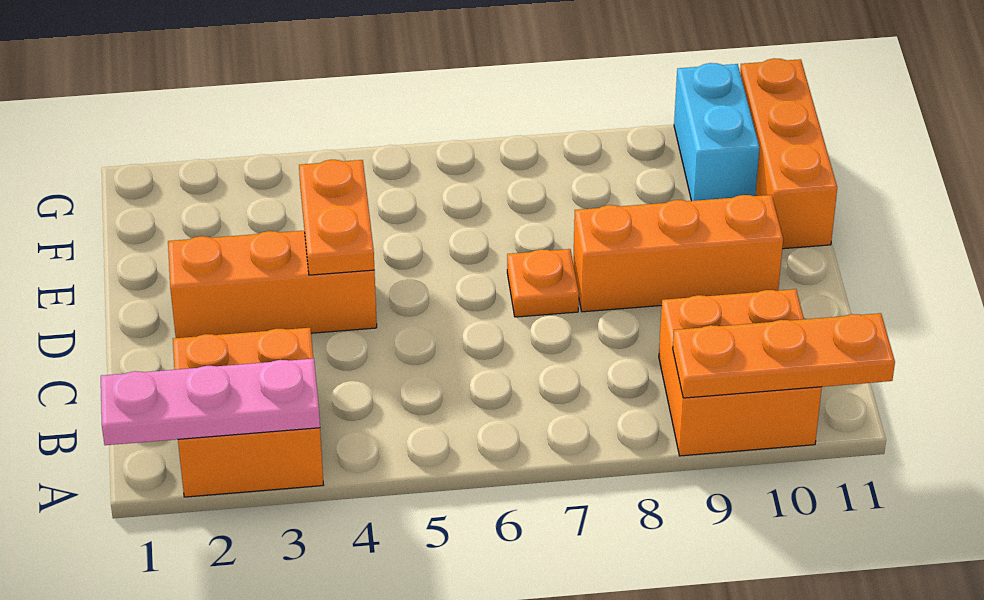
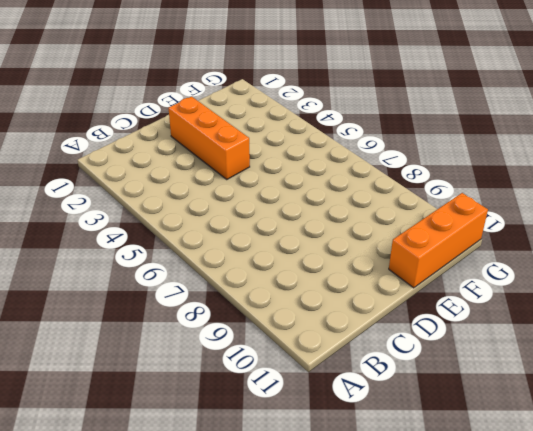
none -> orange 2x2 brick [173,328,323,497]
none -> orange 2x2 brick [659,289,822,456]

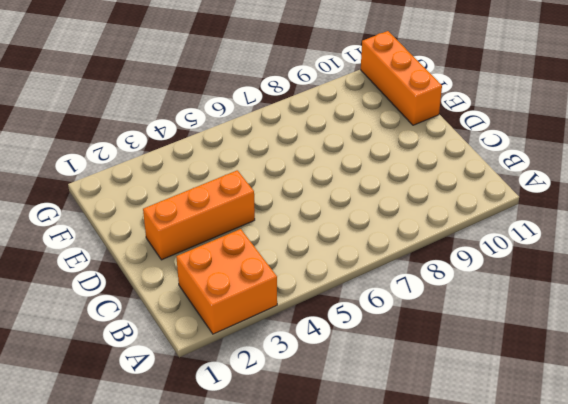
none -> orange 2x2 brick [659,289,822,456]
none -> orange 1x1 plate [507,249,579,317]

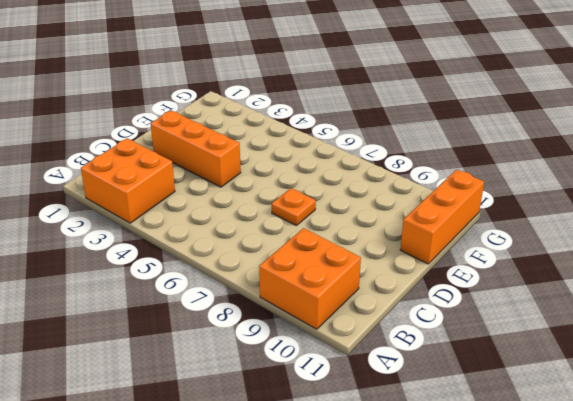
none -> orange 1x3 brick [573,195,783,312]
none -> cyan 1x2 brick [674,63,759,201]

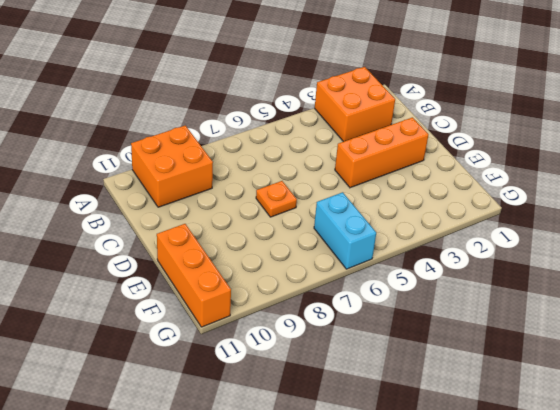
cyan 1x2 brick [314,192,376,269] -> cyan 1x2 brick moved to [674,63,759,201]
none -> orange 1x3 brick [573,195,783,312]
none -> pink 1x3 plate [101,359,320,445]

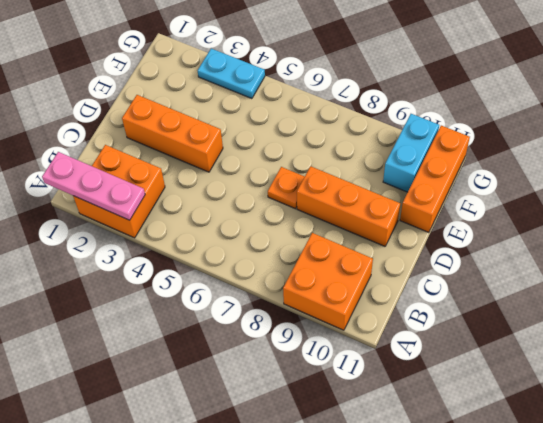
cyan 1x2 plate [198,49,265,99] -> none
none -> orange 1x3 plate [673,313,895,398]
none -> orange 1x2 plate [299,160,374,275]

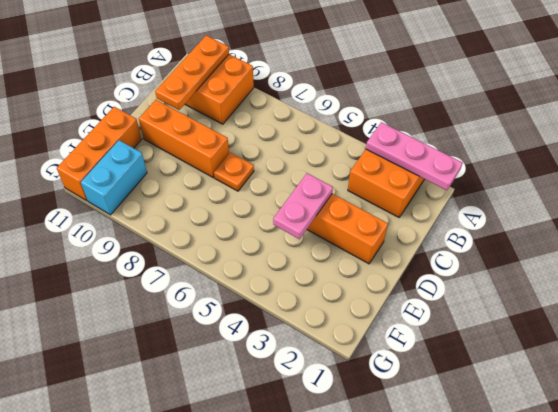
orange 1x3 plate [155,35,229,110] -> orange 1x3 plate turned to [673,313,895,398]
pink 1x2 plate [273,173,333,239] -> orange 1x2 plate [299,160,374,275]

